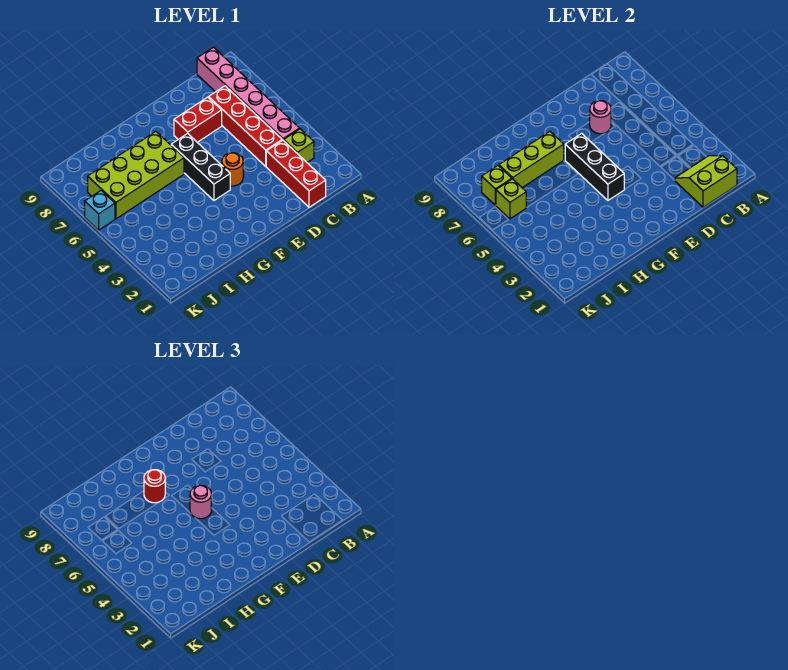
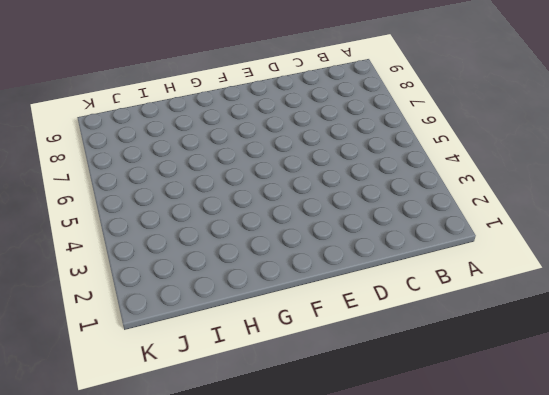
none -> lime 1x1 brick [284,129,314,162]
none -> pink 1x6 brick [197,47,300,141]
none -> red 1x3 brick [266,140,326,207]

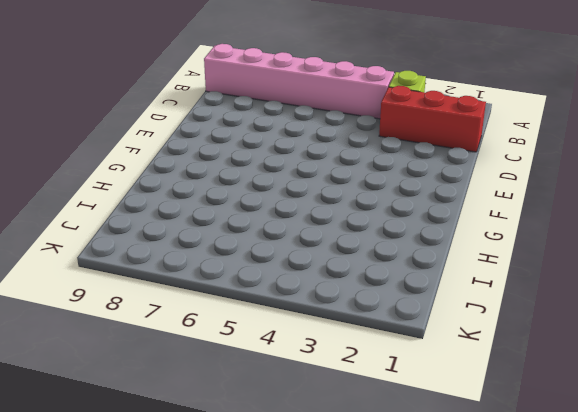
none -> red 1x4 brick [209,86,282,166]
none -> red 1x2 brick [174,97,222,142]
none -> orange 1x1 round brick [222,153,243,186]

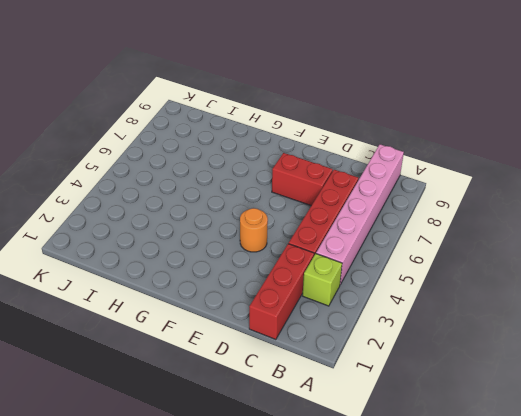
none -> black 1x3 brick [171,133,230,200]
none -> lime 2x4 brick [88,131,184,219]
none -> cyan 1x1 brick [85,190,115,230]

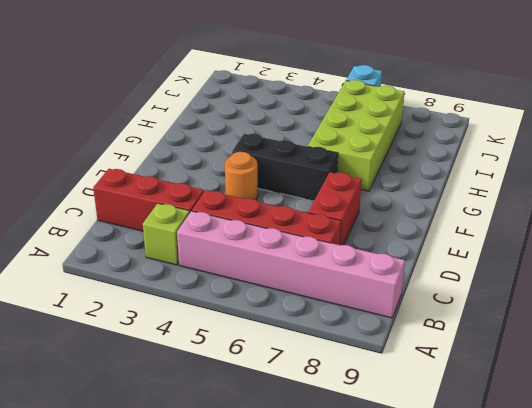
none -> lime 2x2 slope [675,156,737,207]
none -> pink 1x1 round brick [590,101,611,134]
none -> black 1x3 brick [565,133,624,200]

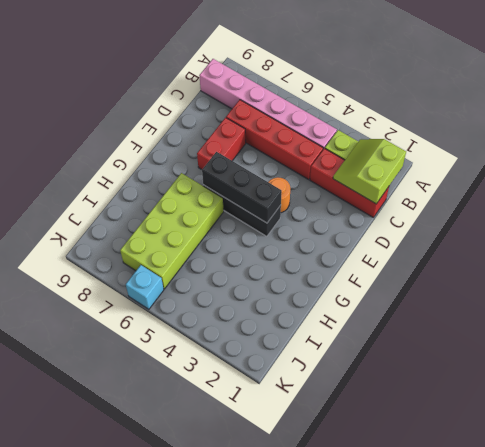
none -> pink 1x1 round brick [590,101,611,134]
none -> lime 1x3 brick [499,131,564,188]
none -> lime 1x1 brick [496,179,526,219]

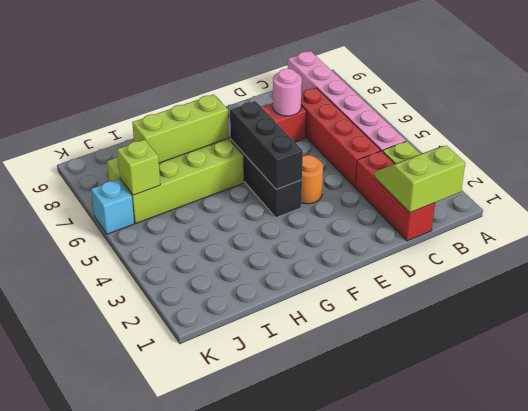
none -> lime 1x1 brick [482,166,512,205]
none -> pink 1x1 round brick [190,485,211,519]
none -> red 1x1 round brick [144,470,165,503]

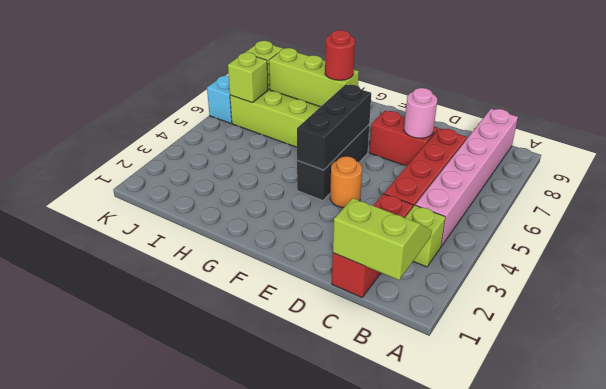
none -> pink 1x1 round brick [190,485,211,519]

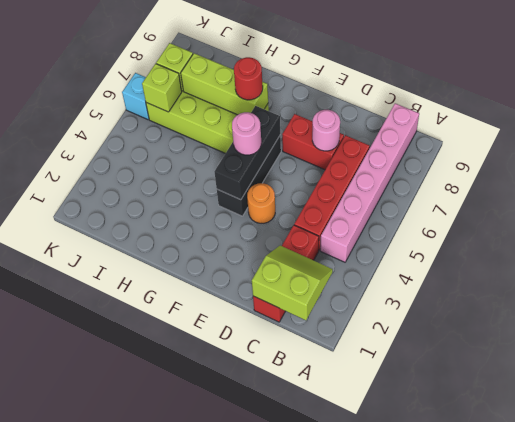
none -> lime 1x1 brick [284,129,314,162]

